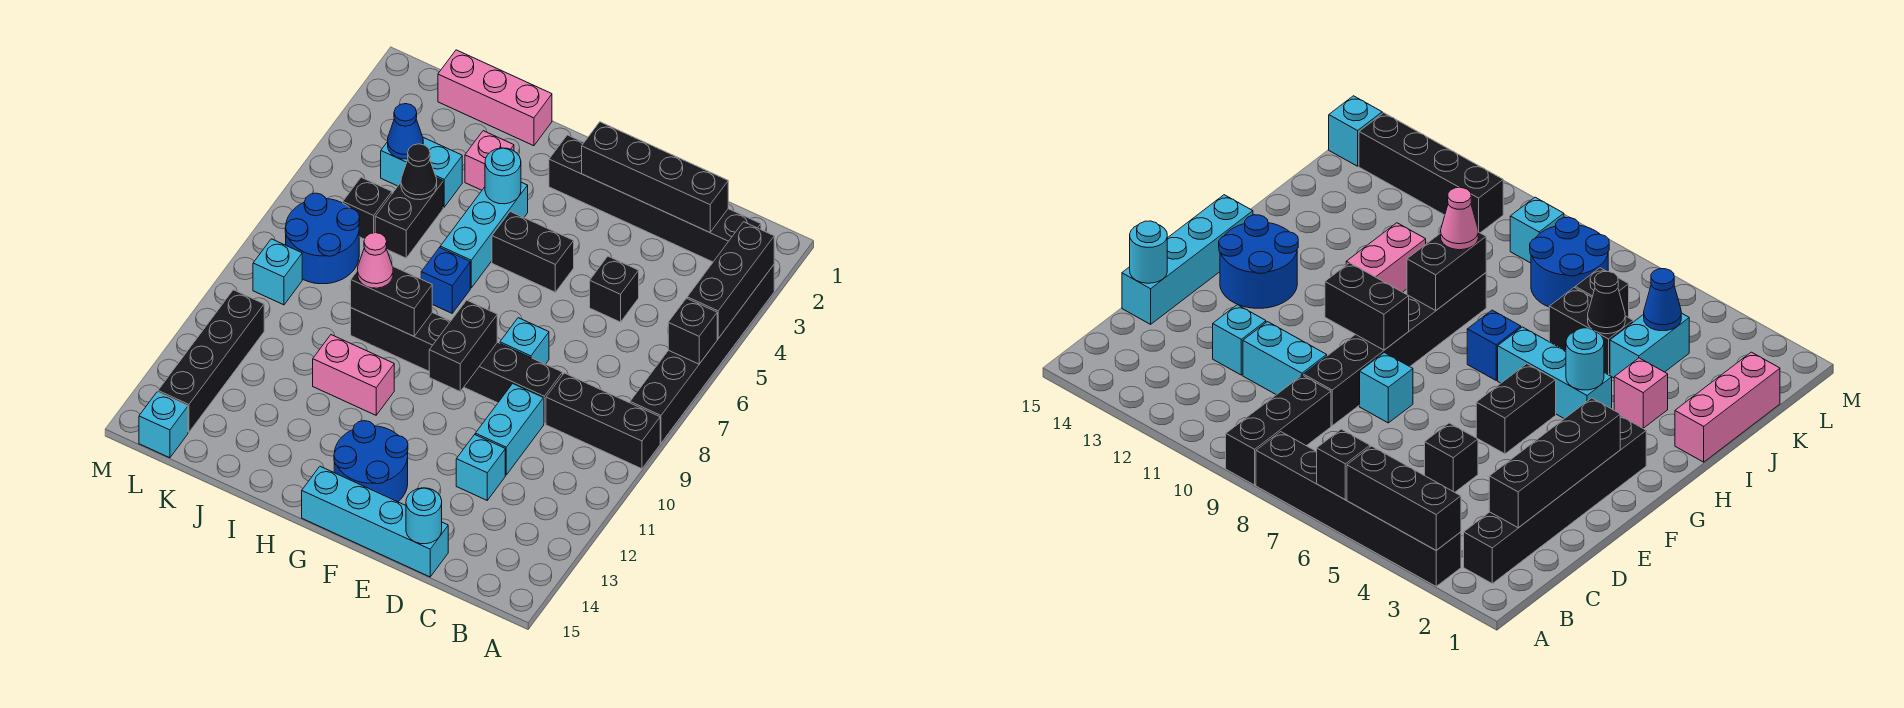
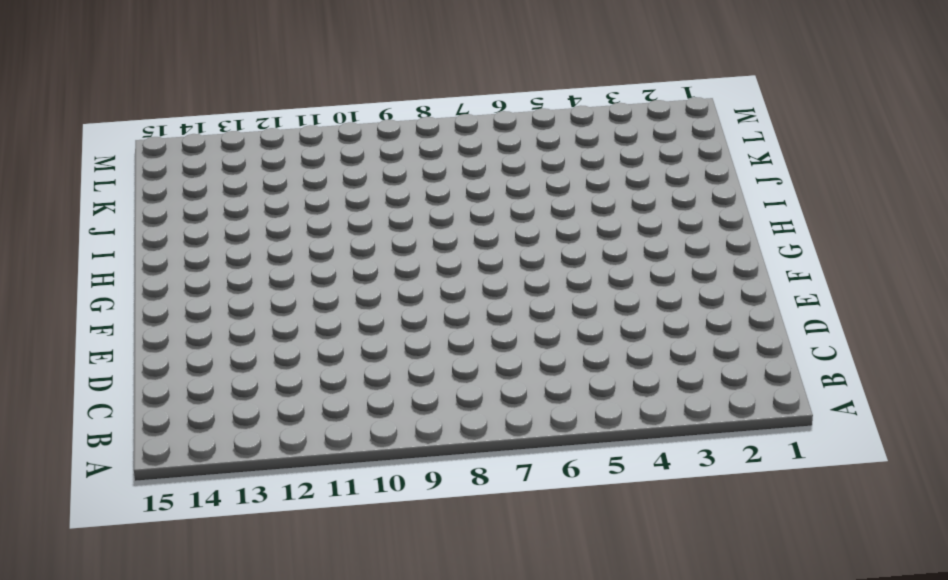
none -> black 1x6 brick [630,265,774,443]
none -> black 1x3 brick [546,373,660,469]
none -> black 1x6 brick [549,135,761,262]
none -> black 1x1 brick [590,256,639,322]

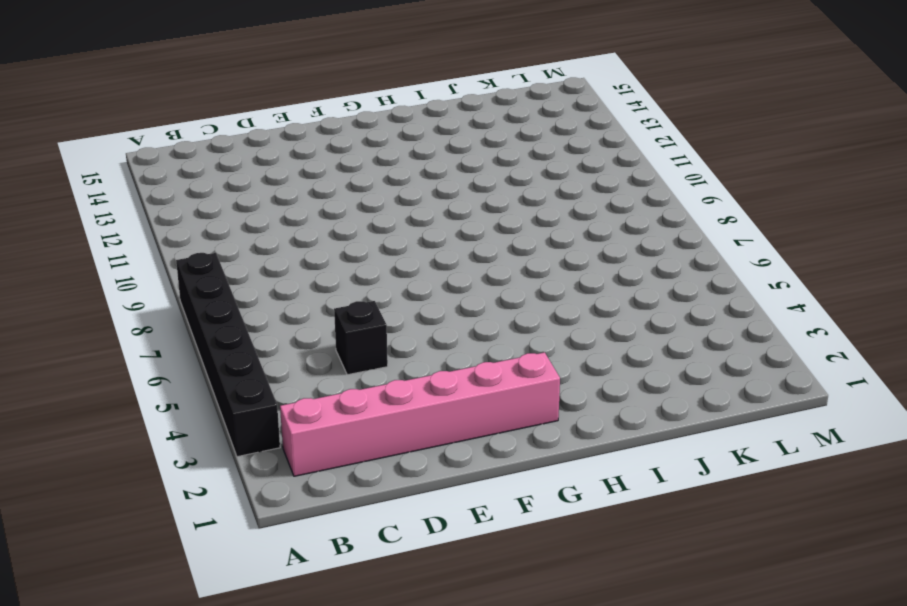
pink 1x6 brick [280,352,560,476] -> black 1x6 brick [549,135,761,262]
none -> black 1x3 brick [546,373,660,469]
none -> black 1x6 brick [351,308,563,424]
none -> cyan 1x2 brick [475,384,544,475]
none -> cyan 1x1 brick [456,435,505,500]

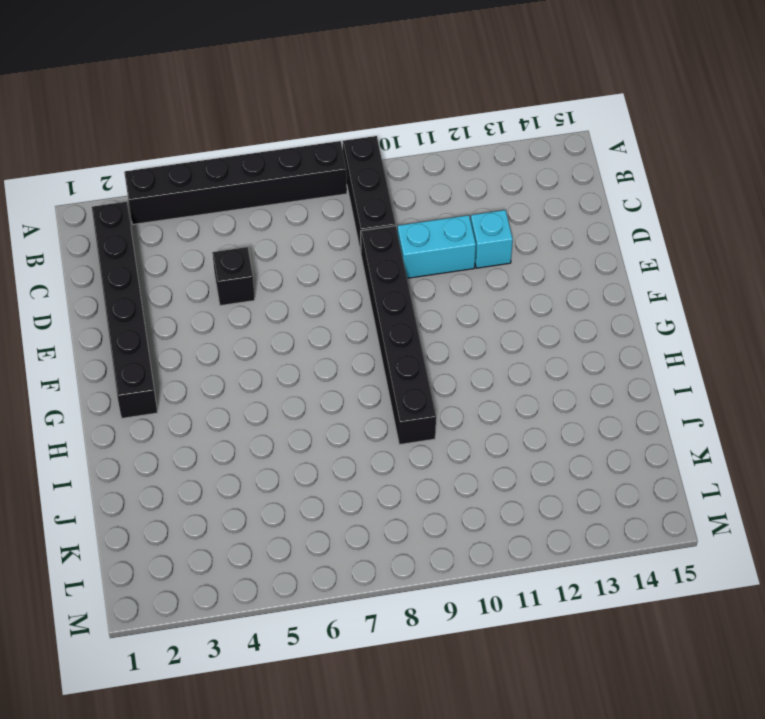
none -> cyan 1x4 brick [302,466,448,577]
none -> cyan 1x1 brick [500,318,549,364]
none -> black 1x2 brick [492,212,574,292]
none -> blue 2x2 round brick [334,421,408,502]

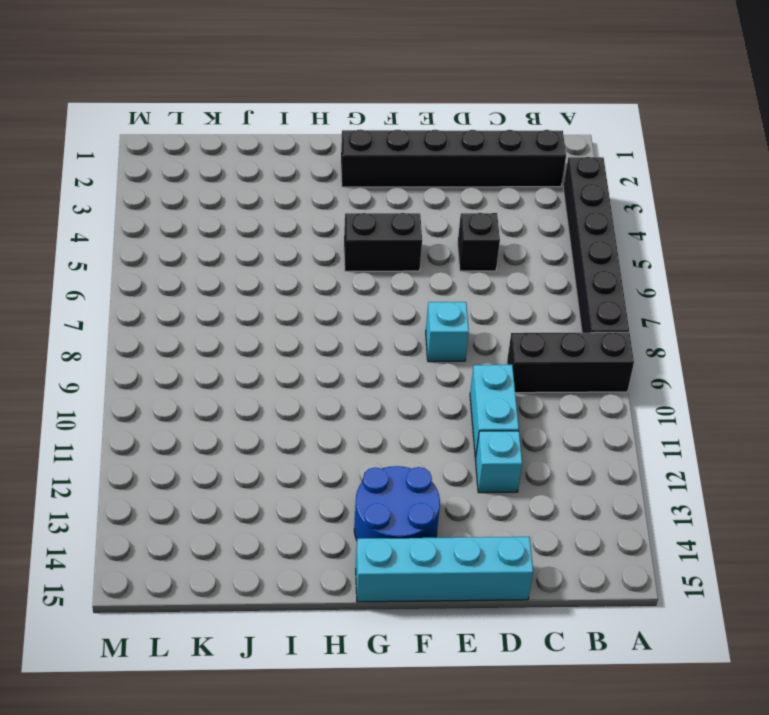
none -> black 1x6 brick [351,308,563,424]
none -> cyan 1x3 brick [440,182,528,288]
none -> blue 1x1 brick [421,248,470,313]
none -> pink 1x2 brick [313,335,394,415]

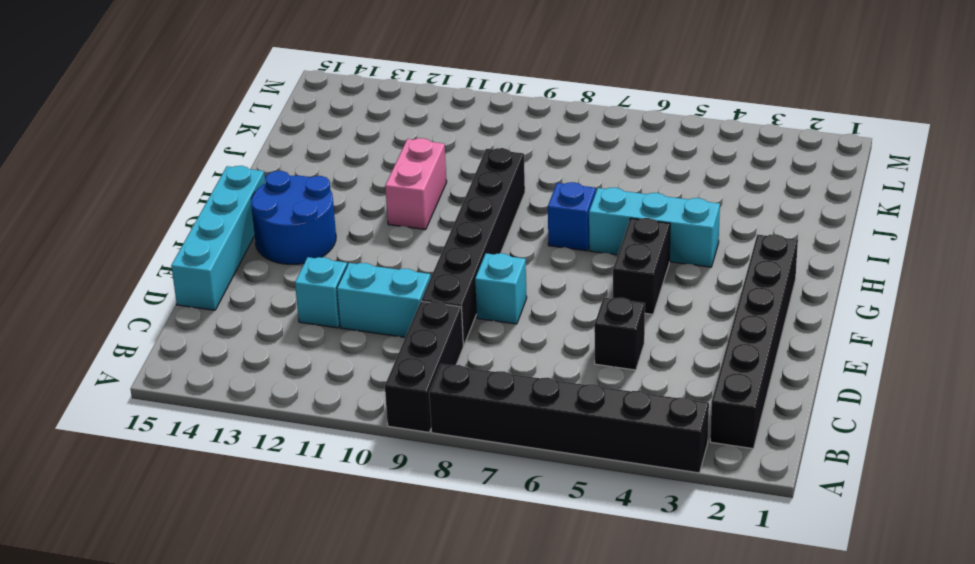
none -> pink 1x3 brick [438,50,552,146]
none -> pink 1x1 brick [465,131,514,190]
none -> cyan 1x2 brick [381,137,462,207]
none -> black 1x2 brick [375,178,443,258]

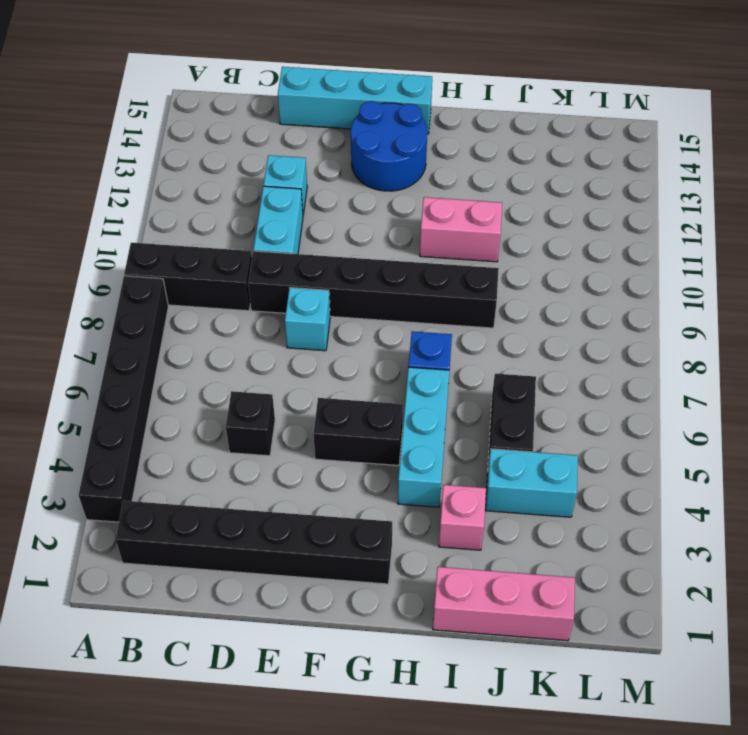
none -> black 1x1 brick [343,177,392,239]
none -> blue 2x2 round brick [285,193,360,284]
none -> cyan 1x1 brick [253,239,302,305]
none -> black 1x4 brick [158,290,264,432]

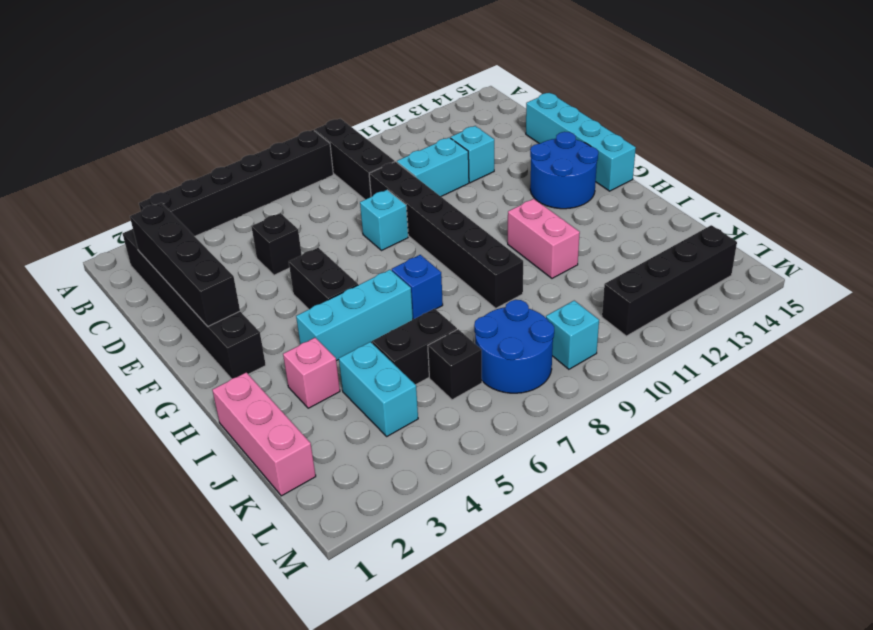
none -> cyan 1x1 brick [139,392,188,458]
none -> black 1x3 brick [687,222,774,339]
none -> black 1x1 brick [668,298,717,364]
none -> cyan 1x1 round brick [406,488,442,544]

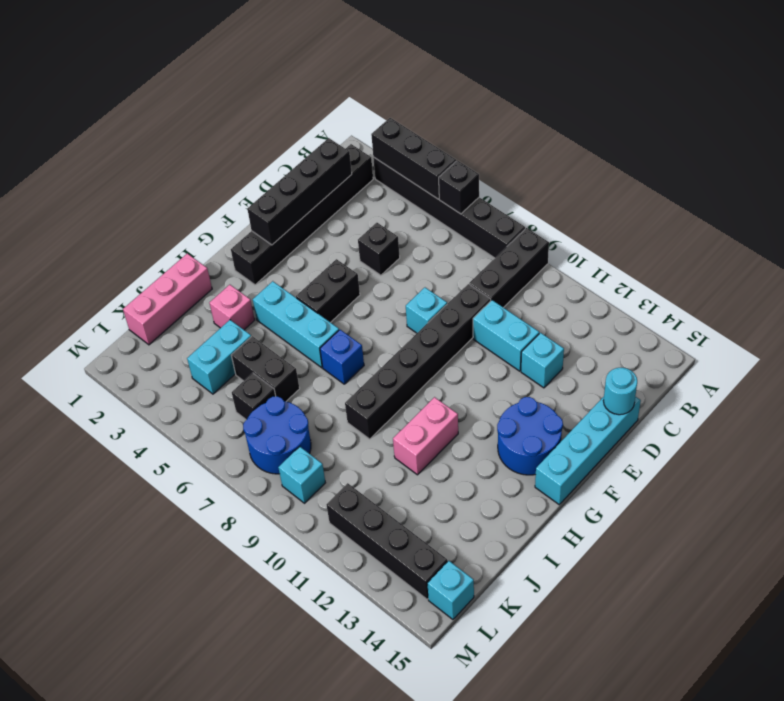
none -> black 1x2 brick [429,300,497,391]
none -> cyan 1x1 round brick [485,148,521,204]
none -> black 1x2 brick [351,267,432,336]
none -> black 1x1 cone [401,144,437,200]

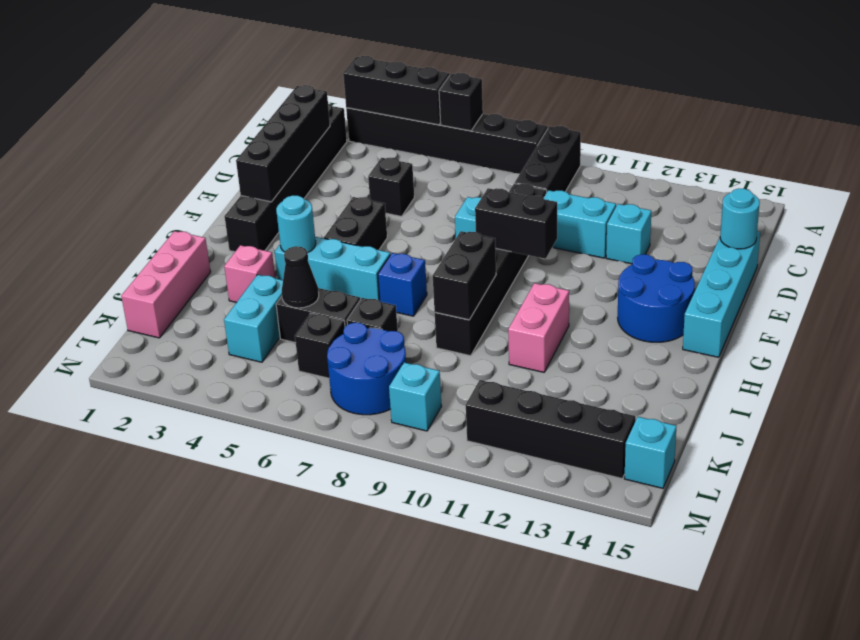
black 1x1 brick [347,298,398,331] -> none
none -> blue 1x1 cone [388,104,423,159]
none -> pink 1x1 cone [357,233,393,288]

